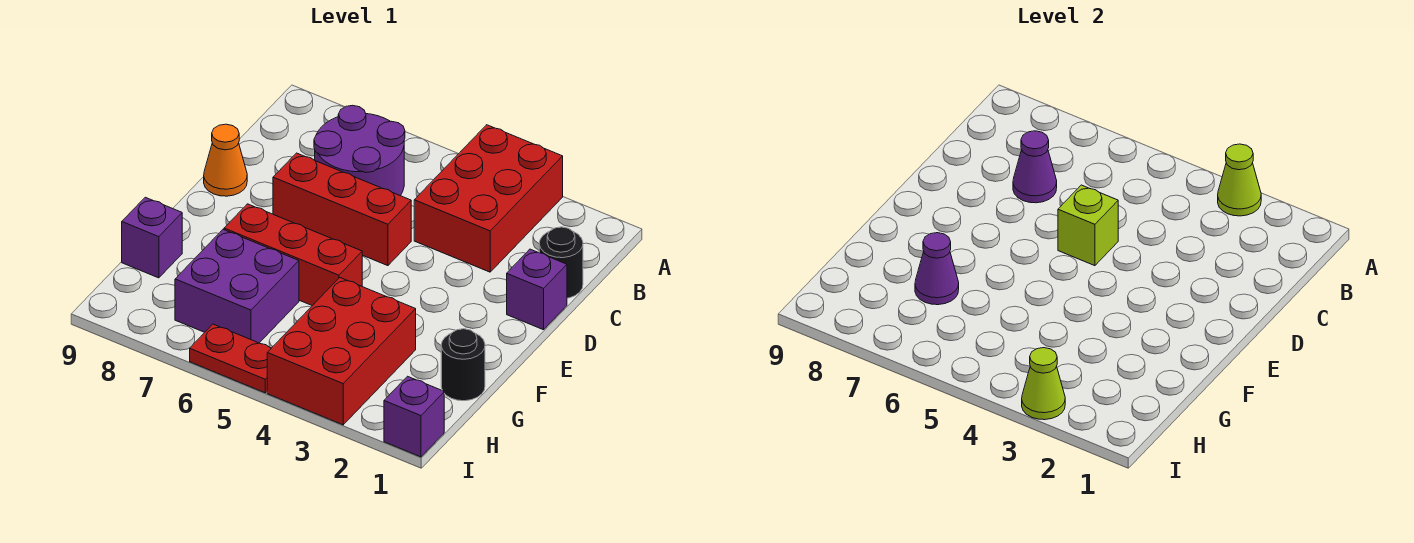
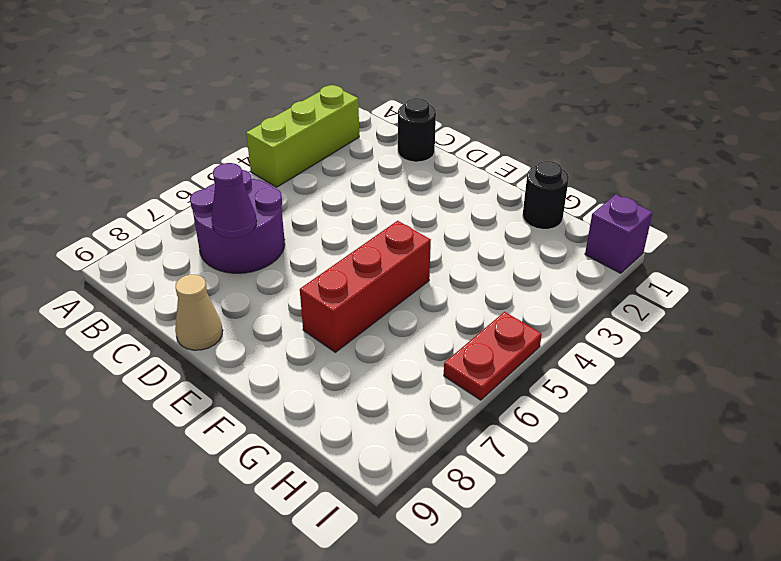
lime 1x3 brick [246,85,359,187] -> red 2x3 brick [414,125,563,272]
tan 1x1 cone [175,275,223,350] -> orange 1x1 cone [204,124,247,196]
none -> purple 1x1 brick [507,249,567,330]
none -> red 1x3 brick [273,153,411,266]
none -> red 2x3 brick [267,278,416,425]

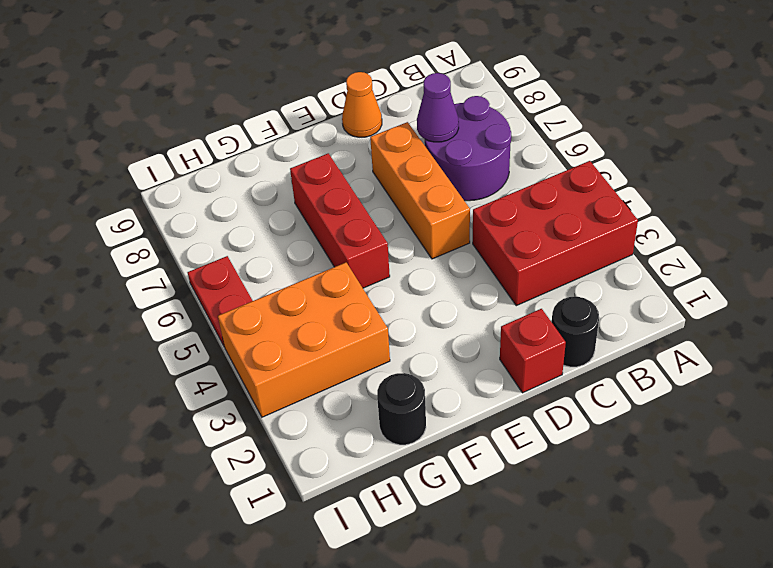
red 1x1 brick [500,309,566,393] -> purple 1x1 brick [507,249,567,330]
orange 1x3 brick [370,122,470,259] -> red 1x3 brick [273,153,411,266]
orange 2x3 brick [218,263,390,417] -> red 2x3 brick [267,278,416,425]
none -> purple 2x2 brick [175,230,299,343]
none -> purple 1x1 brick [122,197,182,278]
none -> purple 1x1 brick [384,376,444,457]

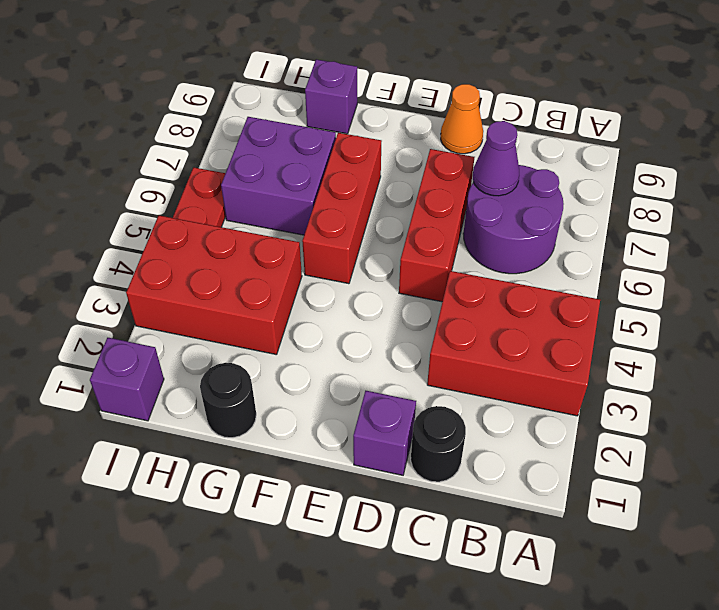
none -> lime 1x1 cone [1218,144,1261,216]
none -> lime 1x1 brick [1058,185,1118,266]
none -> purple 1x1 cone [915,233,959,305]

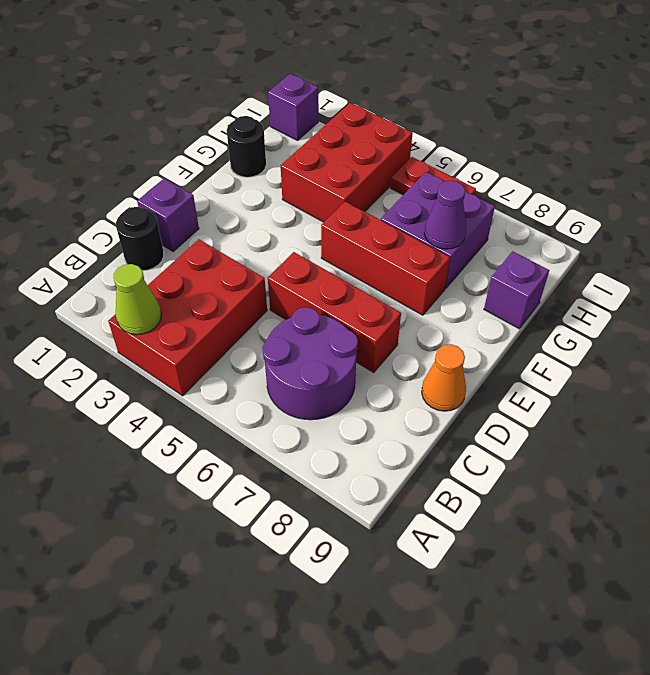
none -> purple 1x1 cone [1013,131,1057,203]
none -> lime 1x1 brick [1058,185,1118,266]
none -> lime 1x1 cone [1022,348,1065,420]

